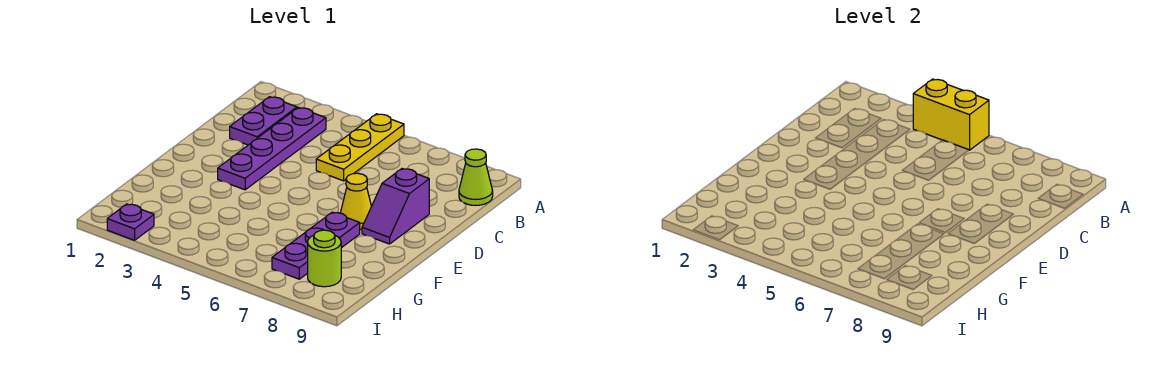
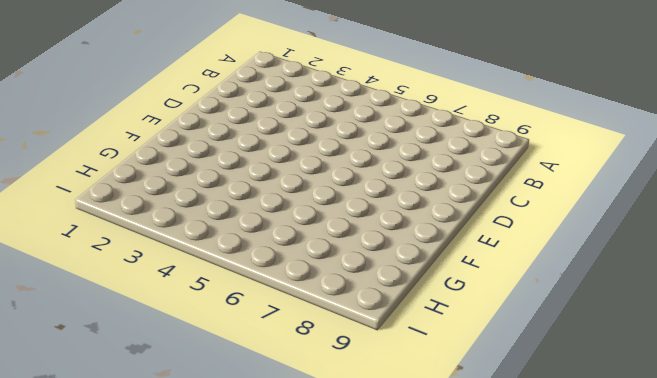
none -> yellow 1x3 plate [316,114,404,181]
none -> purple 1x2 plate [230,97,297,145]

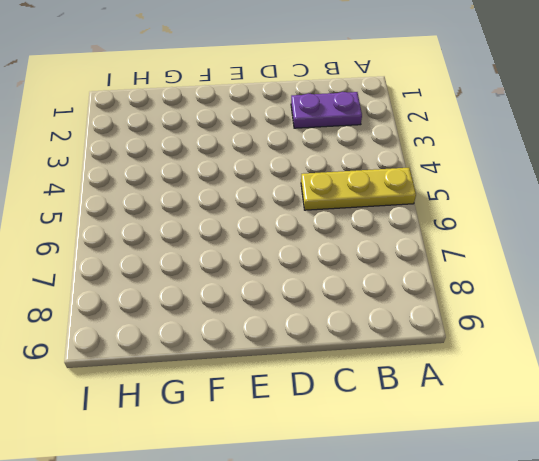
none -> purple 1x4 plate [218,108,326,190]
none -> lime 1x1 cone [459,149,493,205]

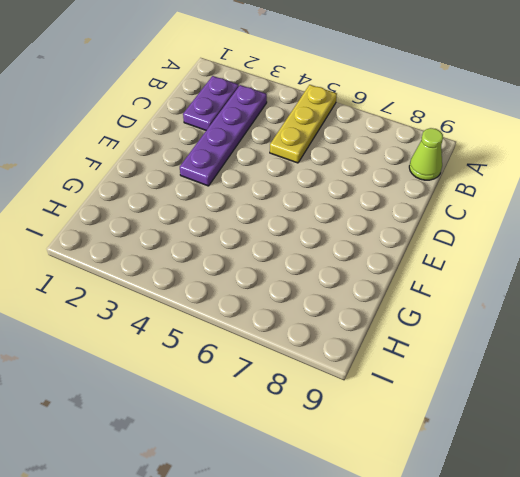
none -> purple 1x2 slope [362,169,429,244]
none -> yellow 1x1 cone [340,173,371,230]

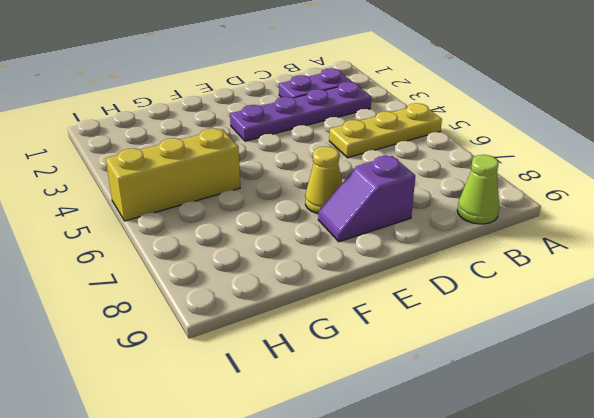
yellow 1x3 brick [106,128,240,221] -> none
none -> purple 1x3 plate [272,212,360,279]
none -> lime 1x1 round brick [308,230,341,287]

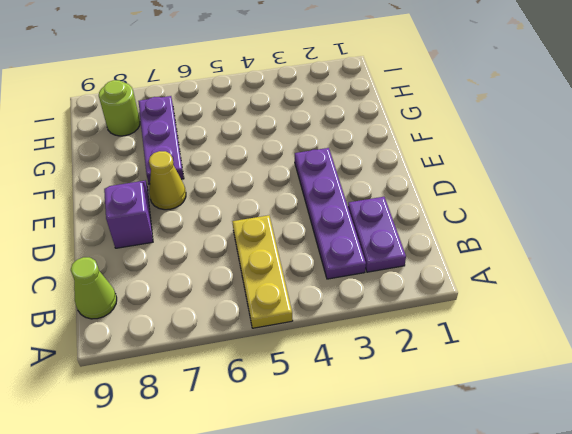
none -> purple 1x1 plate [107,204,154,240]
none -> yellow 1x2 brick [913,79,989,150]

